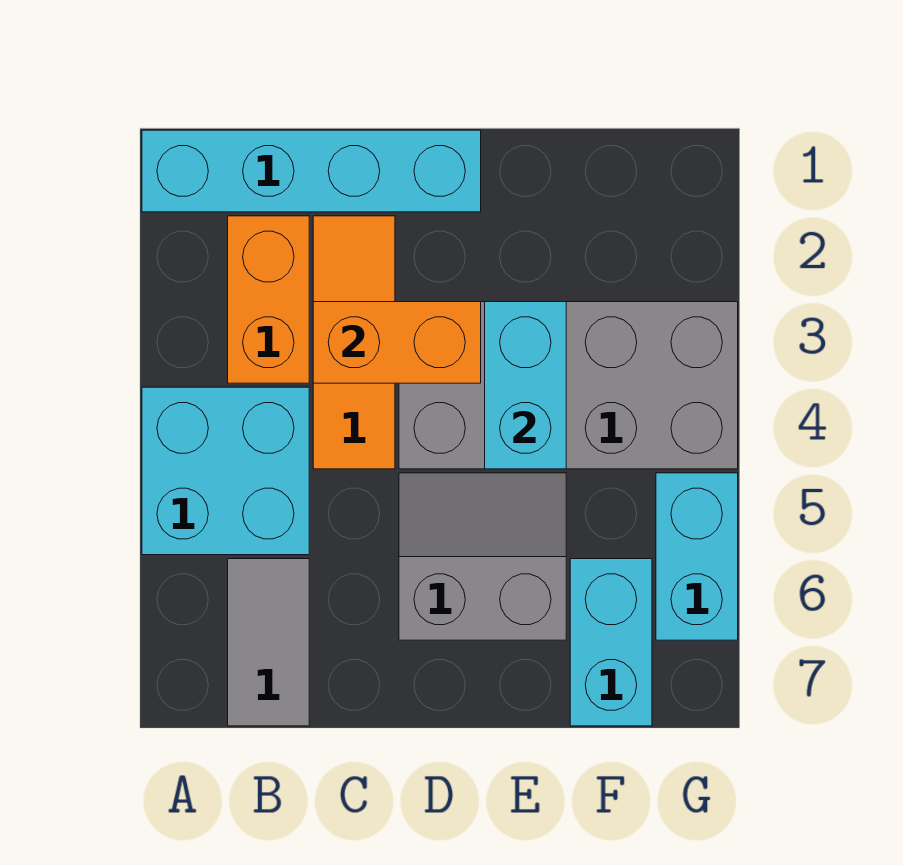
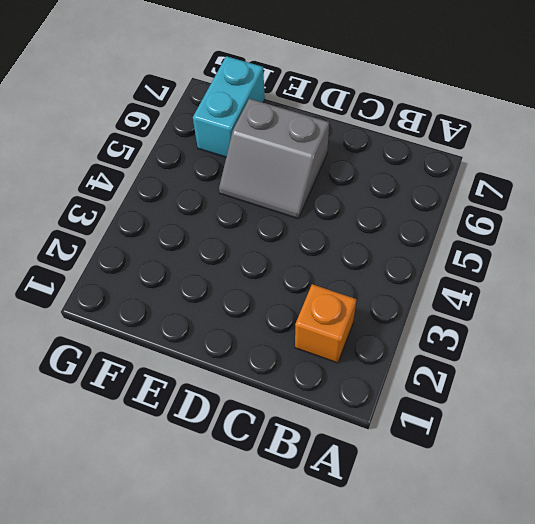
orange 1x1 brick [295,284,357,363] -> orange 1x2 brick [228,216,309,383]
none -> cyan 1x4 brick [142,130,481,212]
none -> cyan 2x2 brick [142,387,309,555]

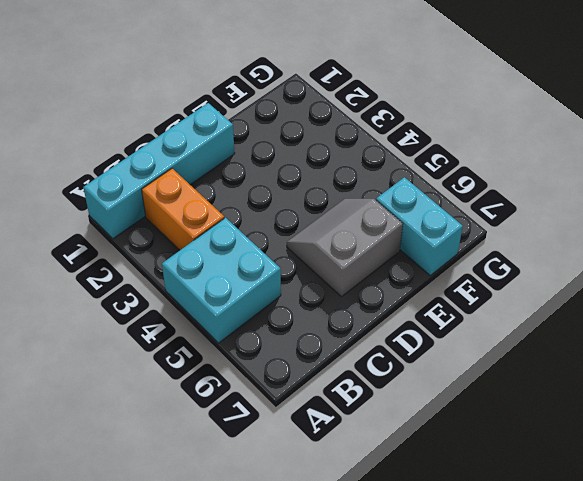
none -> grey 1x2 tile [228,559,309,726]
none -> orange 1x3 tile [313,216,395,469]

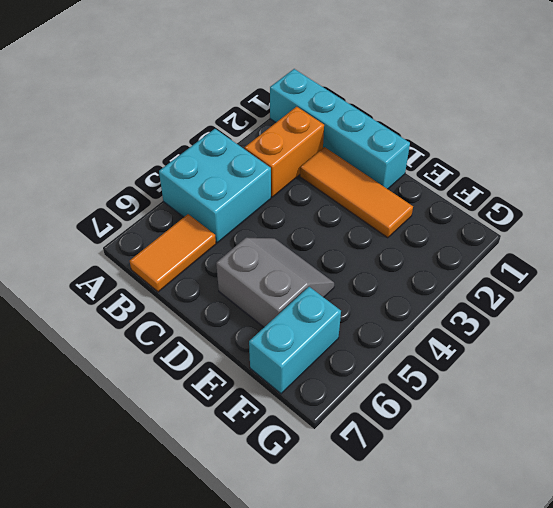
orange 1x2 tile [130,214,216,292] -> grey 1x2 tile [228,559,309,726]
orange 1x3 tile [300,147,413,238] -> orange 1x3 tile turned to [313,216,395,469]
none -> grey 2x4 brick [399,302,738,469]
none -> cyan 1x2 brick [656,473,738,640]

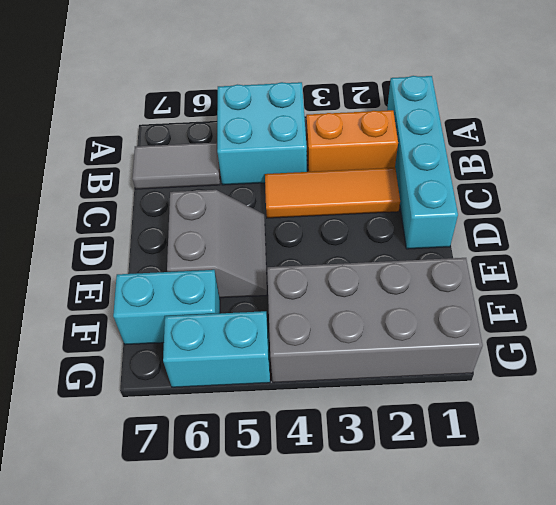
grey 2x4 brick [267,258,483,383] -> grey 2x4 brick turned to [399,302,738,469]
none -> orange 1x2 brick [313,302,481,383]
none -> cyan 1x2 brick [485,302,566,469]

